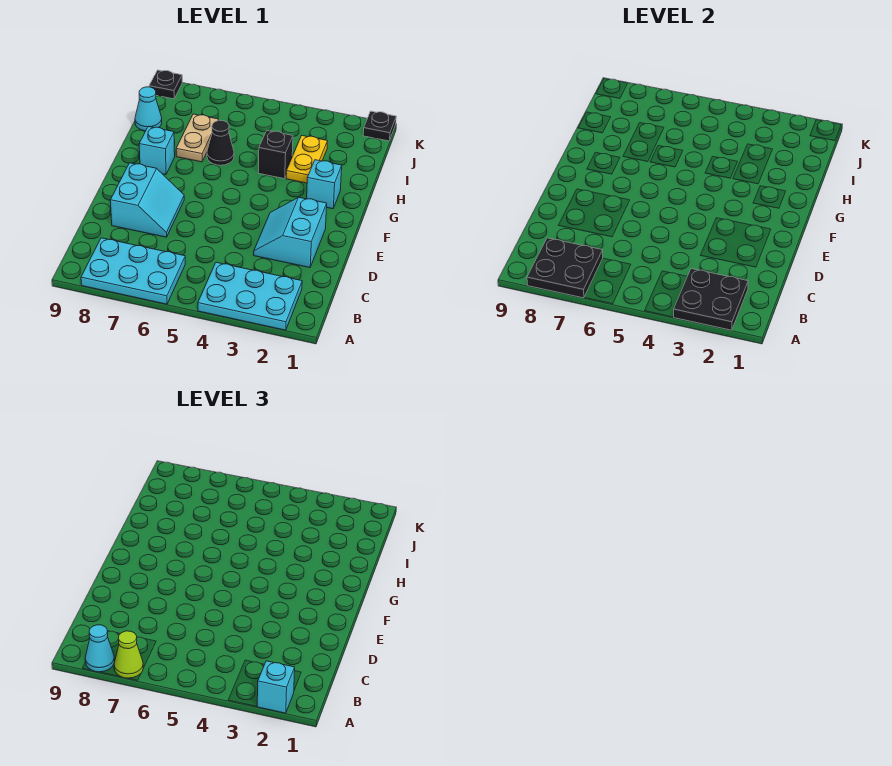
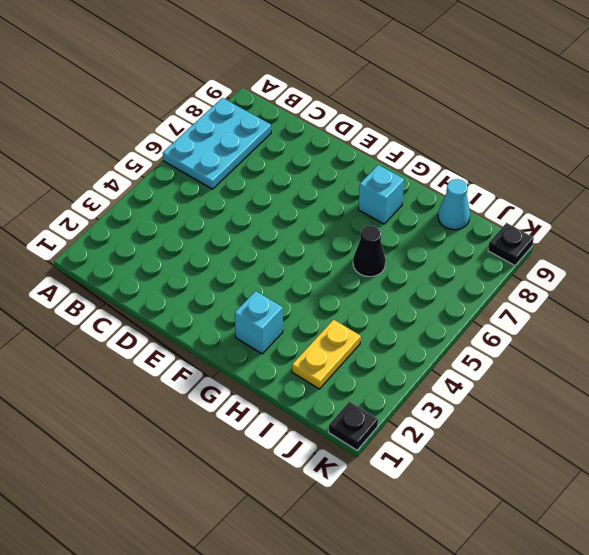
yellow 1x2 plate [292,320,361,389] -> yellow 1x2 plate turned to [286,136,328,183]
none -> cyan 2x3 plate [198,262,302,330]
none -> cyan 2x2 slope [254,197,327,268]
none -> cyan 2x2 slope [110,163,184,237]

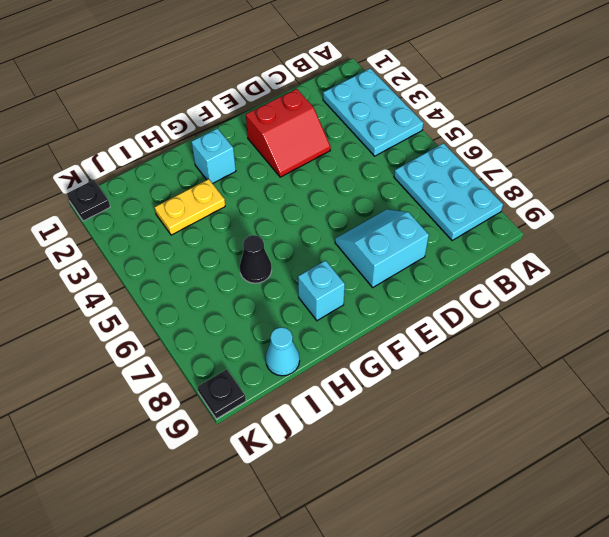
red 2x2 slope [246,89,331,177] -> cyan 2x2 slope [254,197,327,268]
none -> black 1x1 brick [258,131,293,179]
none -> tan 1x2 plate [176,114,219,162]
none -> black 2x2 plate [674,269,748,330]

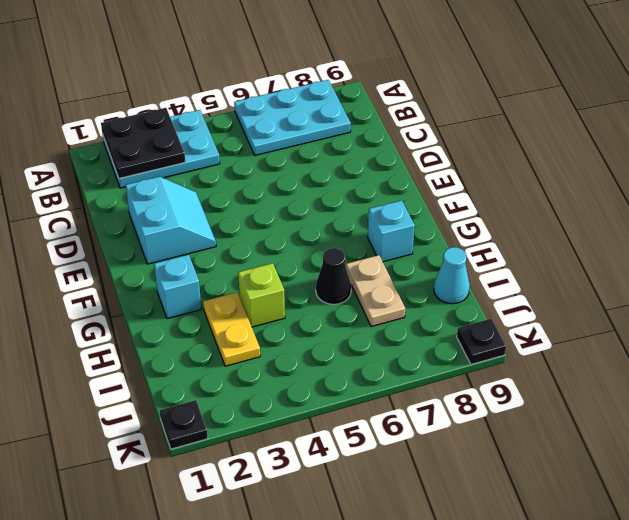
lime 1x1 brick [238,263,285,327] -> black 1x1 brick [258,131,293,179]
none -> cyan 2x2 slope [110,163,184,237]
none -> black 2x2 plate [527,238,603,298]
none -> cyan 1x1 brick [257,661,295,713]

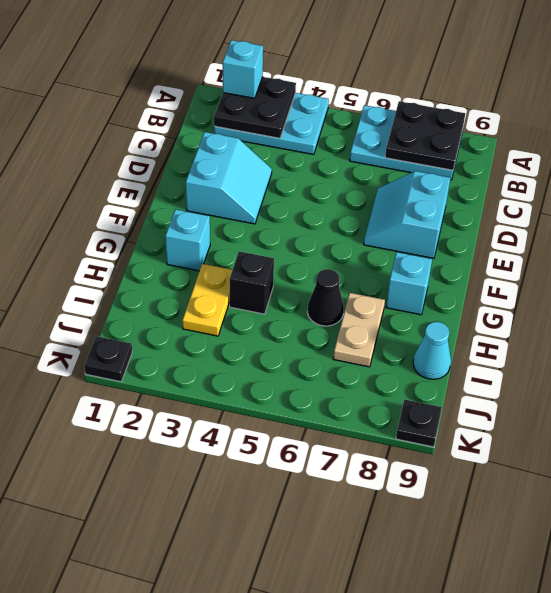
none -> lime 1x1 cone [114,631,143,678]
none -> cyan 1x1 cone [85,625,115,672]

